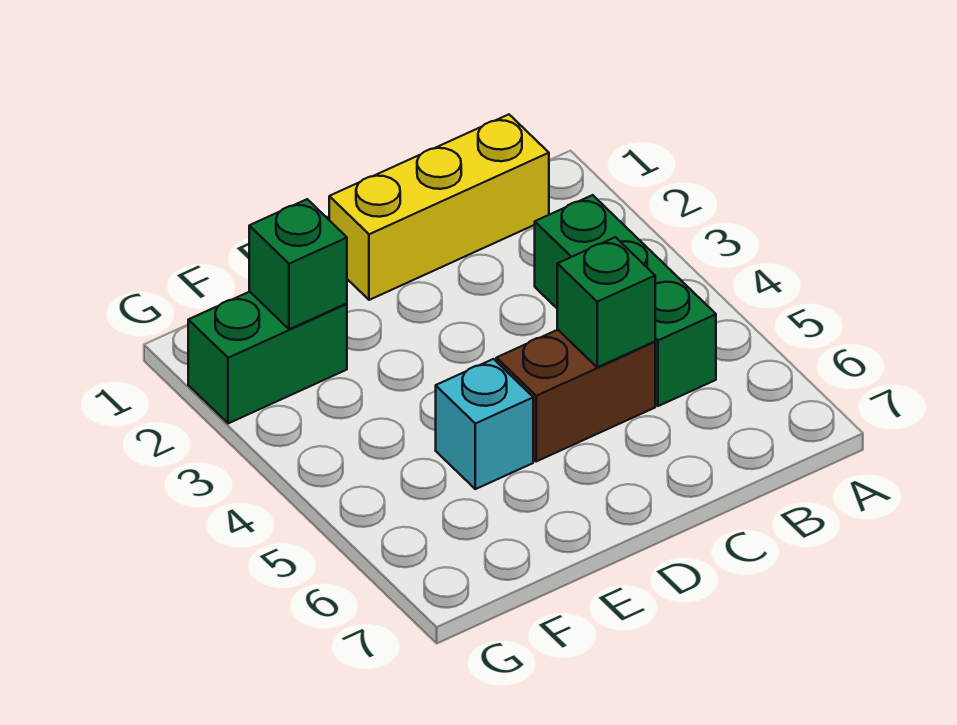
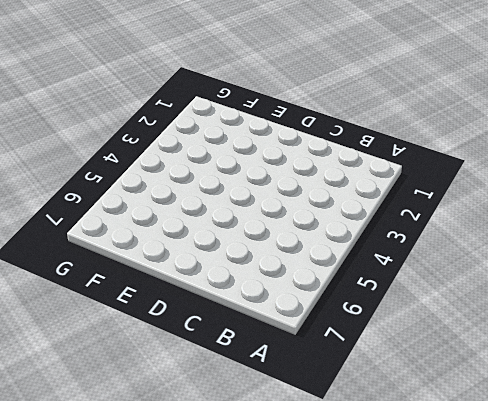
none -> yellow 1x3 brick [329,115,549,300]
none -> green 1x3 brick [535,195,716,406]

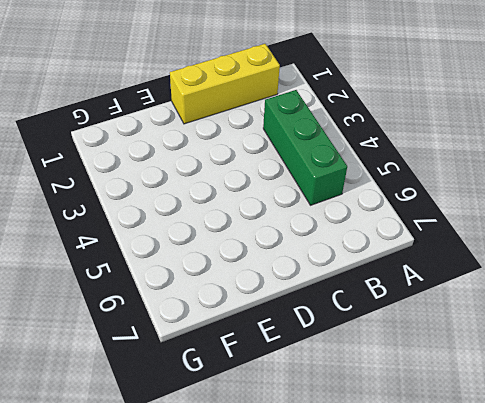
none -> brown 1x2 brick [496,330,655,461]
none -> cyan 1x1 brick [436,359,533,489]

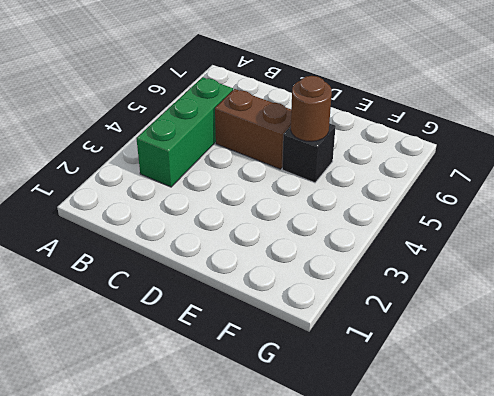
black 1x1 brick [282,123,336,183] -> cyan 1x1 brick [436,359,533,489]
brown 1x1 round brick [291,76,332,142] -> none
none -> yellow 1x3 brick [329,115,549,300]
none -> green 1x2 brick [188,292,347,423]

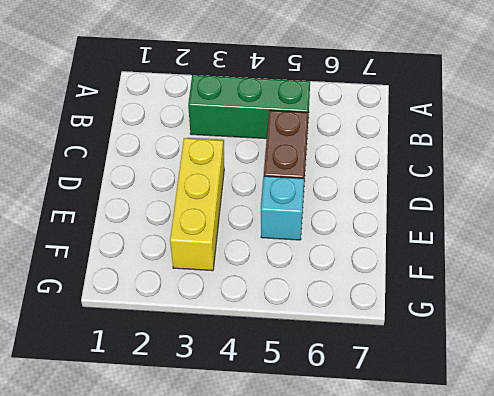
yellow 1x3 brick [170,138,224,271] -> yellow 1x3 brick moved to [329,115,549,300]
none -> green 1x2 brick [188,292,347,423]
none -> green 1x1 brick [557,237,655,367]

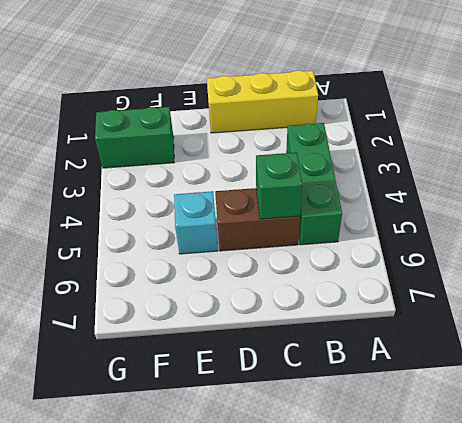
none -> green 1x1 brick [249,199,347,329]

